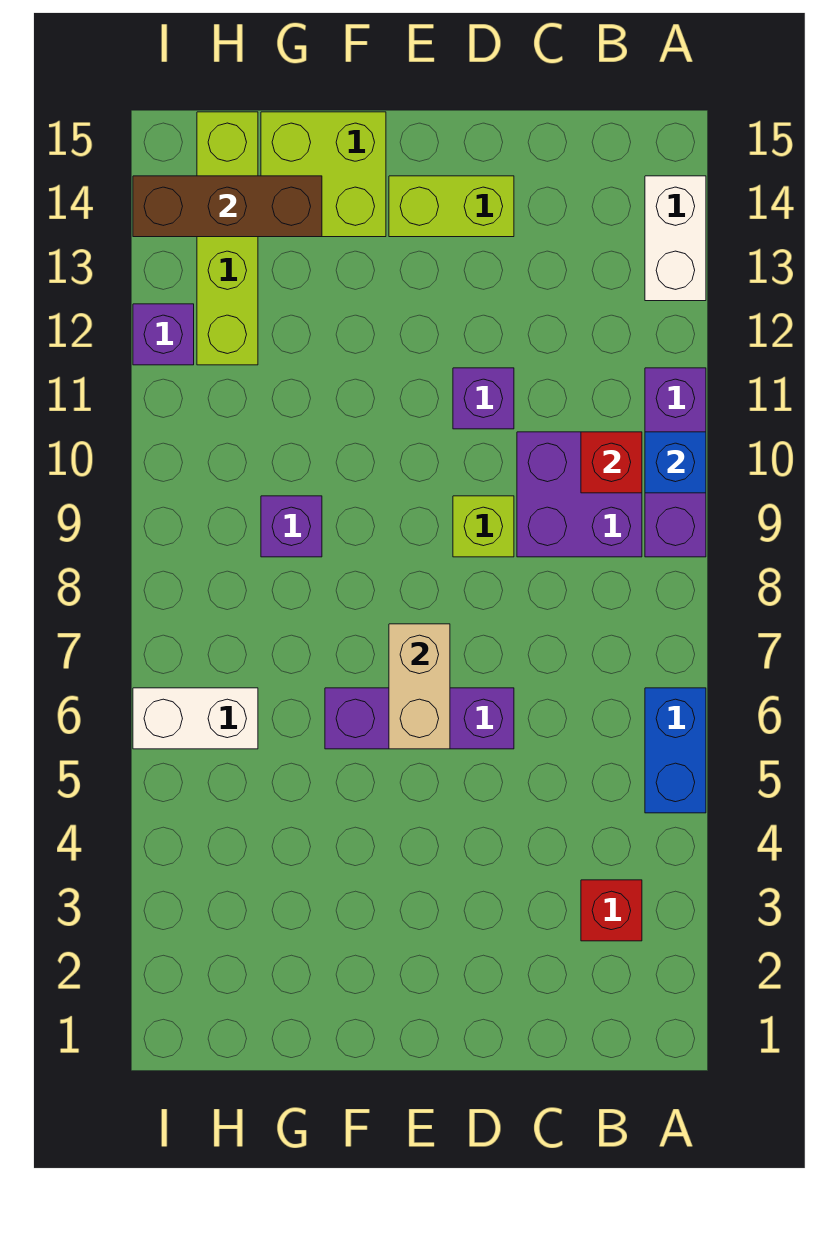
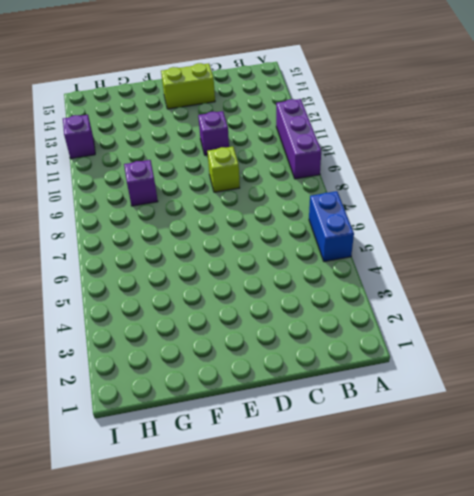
none -> white 1x2 brick [645,176,706,301]
none -> red 1x1 brick [581,880,642,941]
none -> purple 2x2 brick [517,432,642,557]

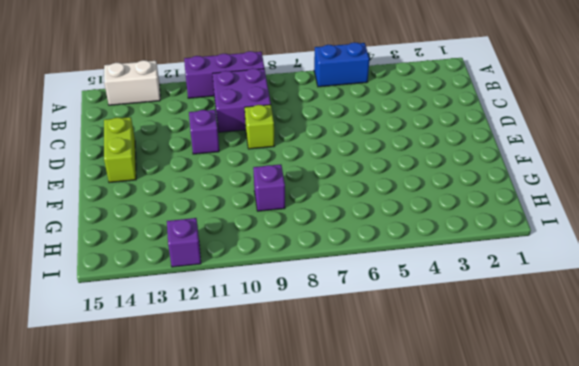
none -> red 1x1 brick [581,880,642,941]
none -> purple 1x3 brick [325,688,514,749]
none -> lime 2x2 brick [261,112,386,237]

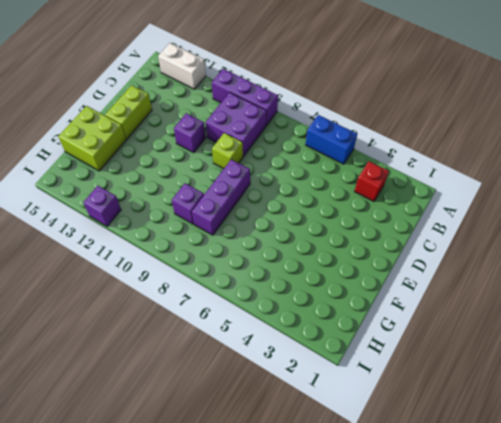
purple 1x3 brick [192,160,250,235] -> purple 1x3 brick moved to [325,688,514,749]
none -> white 1x2 brick [133,688,258,749]
none -> lime 1x4 brick [197,112,258,365]
none -> blue 1x1 brick [645,432,706,493]

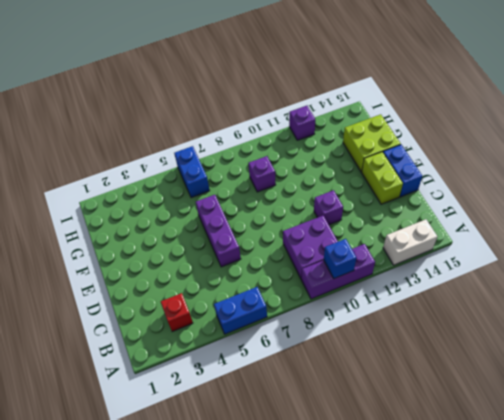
blue 1x2 brick [383,145,422,197] -> none
blue 1x2 brick [174,146,210,198] -> white 1x2 brick [133,688,258,749]
none -> lime 1x1 brick [453,496,514,557]
none -> lime 1x4 brick [197,112,258,365]
none -> red 1x1 brick [581,432,642,493]

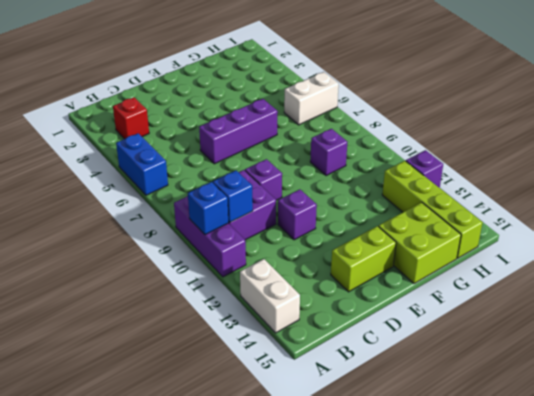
blue 1x1 brick [213,170,253,222] -> red 1x1 brick [581,432,642,493]
purple 1x1 brick [245,159,282,200] -> lime 1x1 brick [453,496,514,557]
none -> tan 1x2 brick [389,624,450,749]
none -> brown 1x3 brick [133,176,322,237]

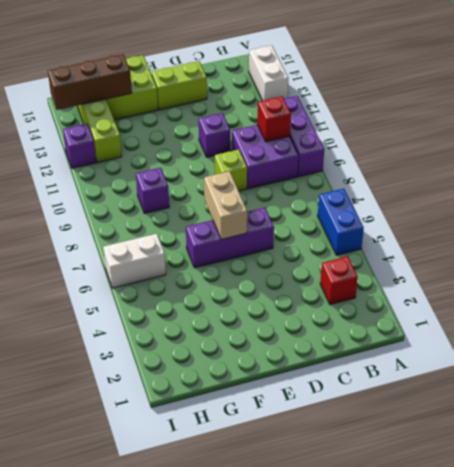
none -> blue 1x1 brick [645,432,706,493]

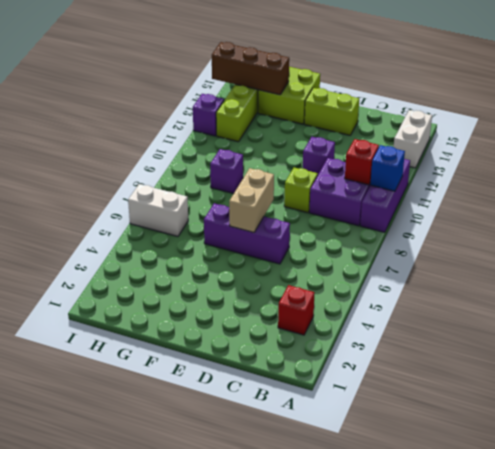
none -> blue 1x2 brick [645,688,706,813]

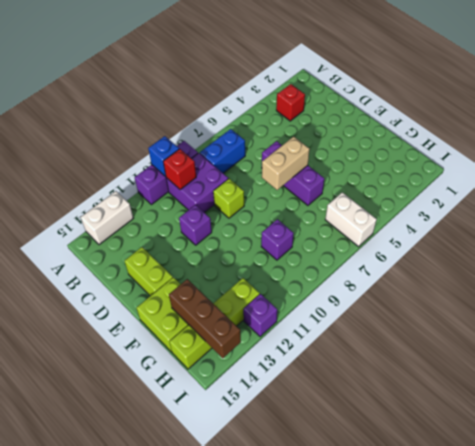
blue 1x2 brick [200,129,245,173] -> blue 1x2 brick moved to [645,688,706,813]

